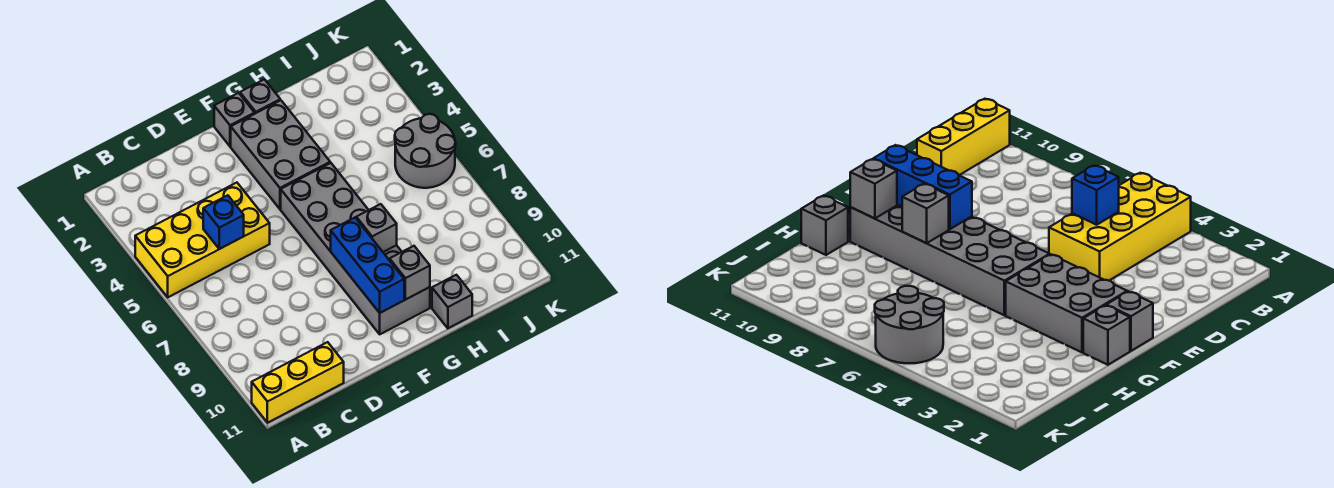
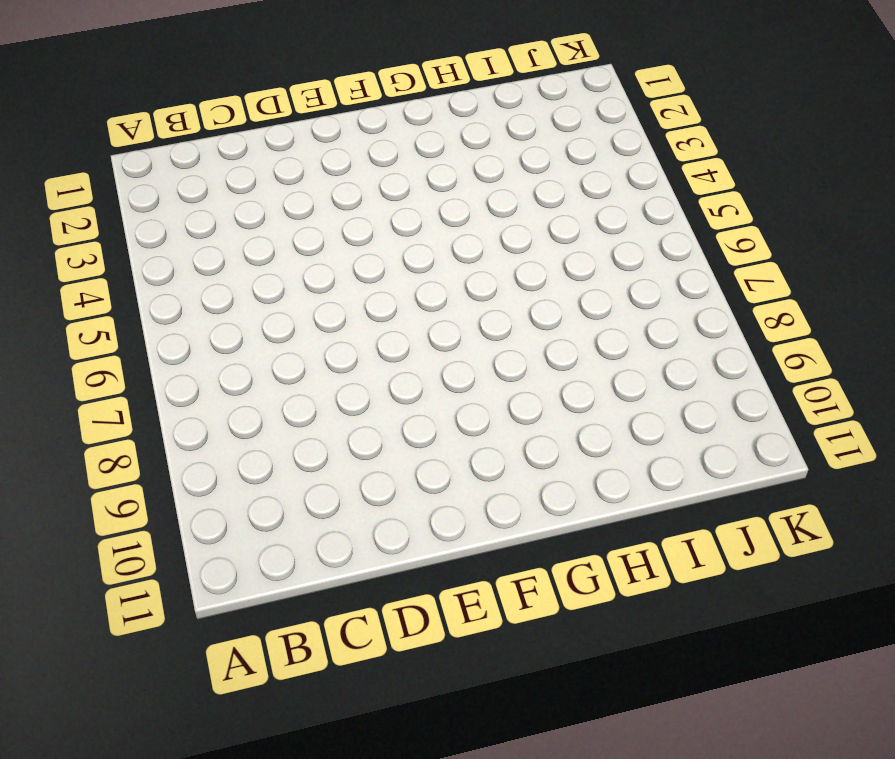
none -> yellow 2x4 brick [135,183,270,297]
none -> yellow 1x3 brick [252,342,344,423]
none -> grey 1x1 brick [214,93,255,146]

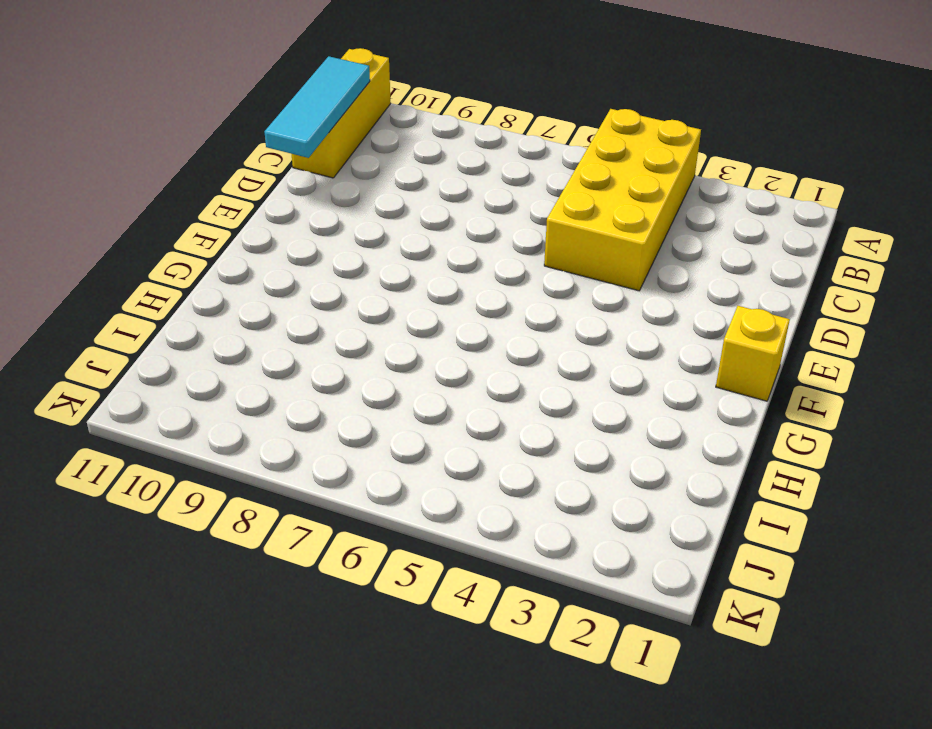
cyan 1x3 tile [264,56,370,158] -> none
yellow 1x1 brick [716,306,790,401] -> grey 1x1 brick [214,93,255,146]
none -> grey 2x3 brick [231,100,330,209]
none -> grey 2x6 brick [281,163,430,334]
none -> grey 1x1 brick [240,79,280,113]

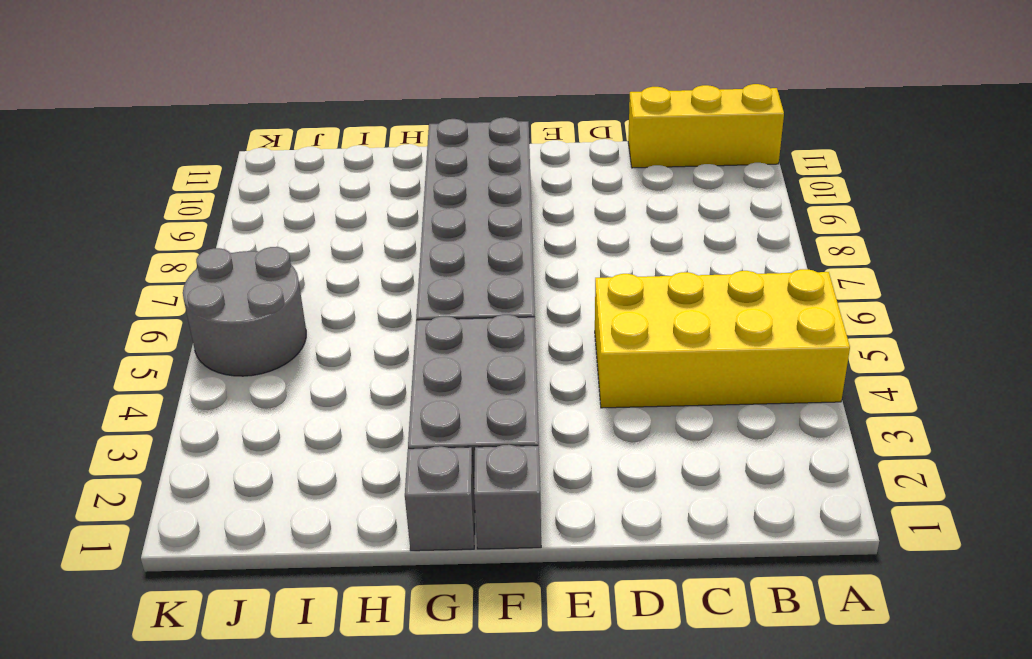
none -> grey 1x1 brick [432,275,472,328]
none -> blue 1x1 brick [203,195,244,249]
none -> blue 1x3 brick [331,218,404,313]

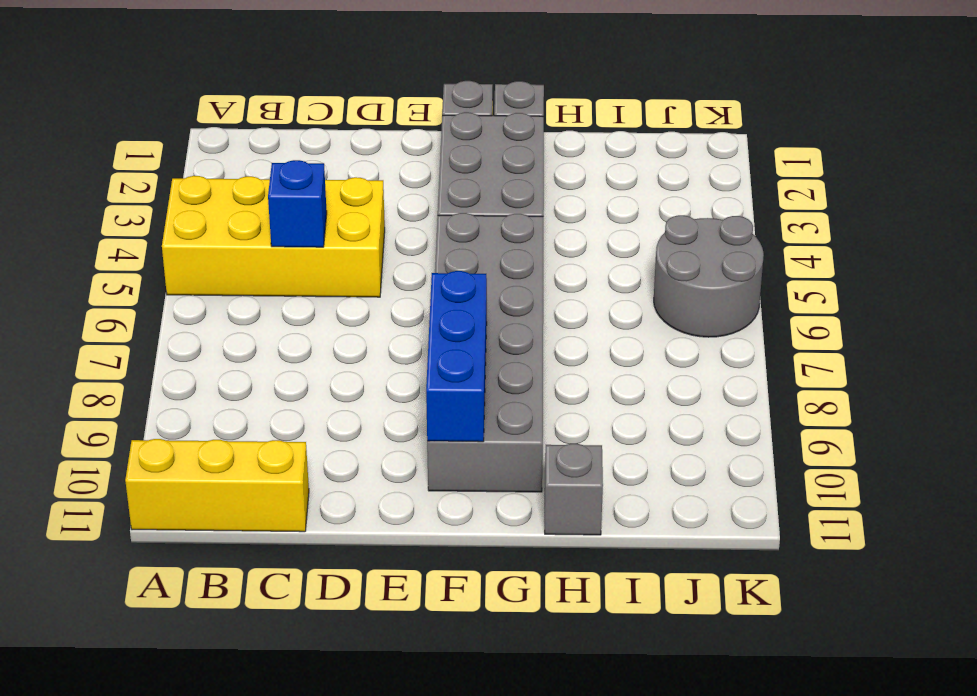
none -> grey 1x1 brick [356,204,397,252]
none -> grey 1x1 brick [390,246,430,299]

